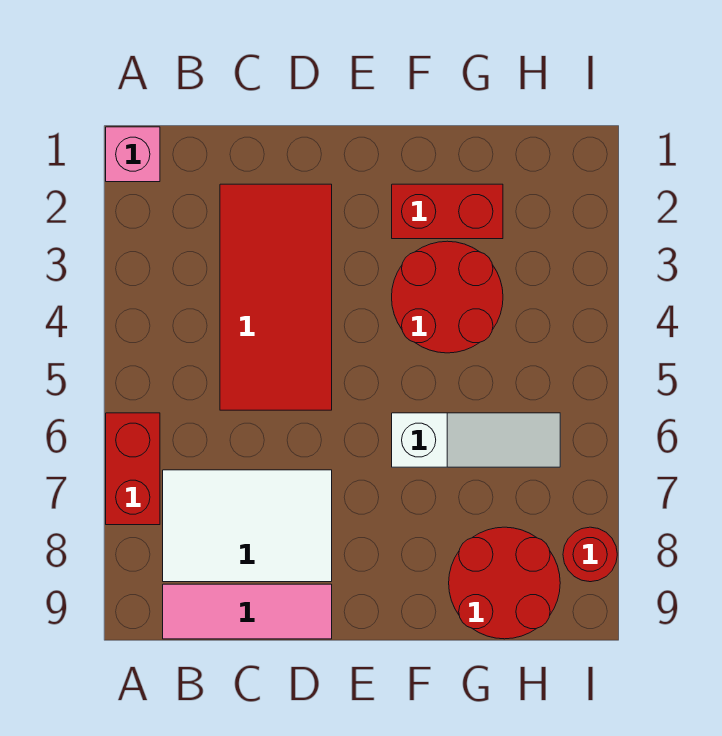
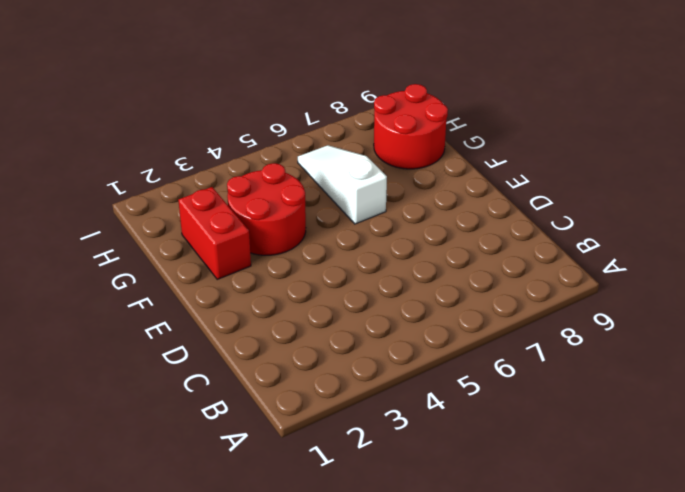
none -> pink 1x1 brick [106,127,160,182]
none -> red 1x2 brick [106,413,160,525]

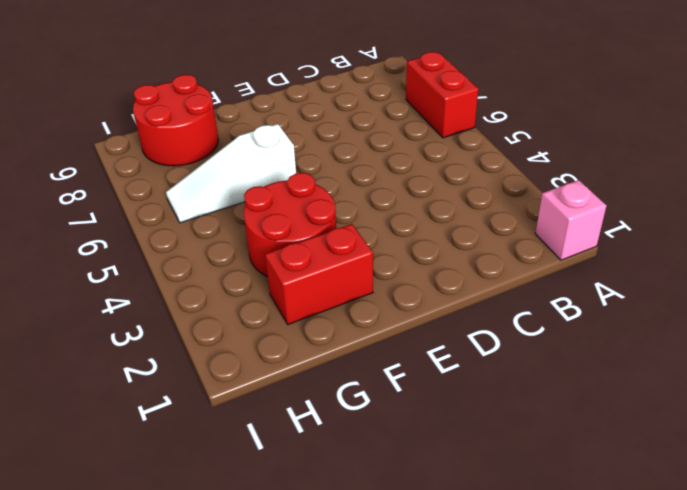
none -> white 2x3 tile [163,470,332,582]
none -> pink 1x3 tile [163,584,332,639]

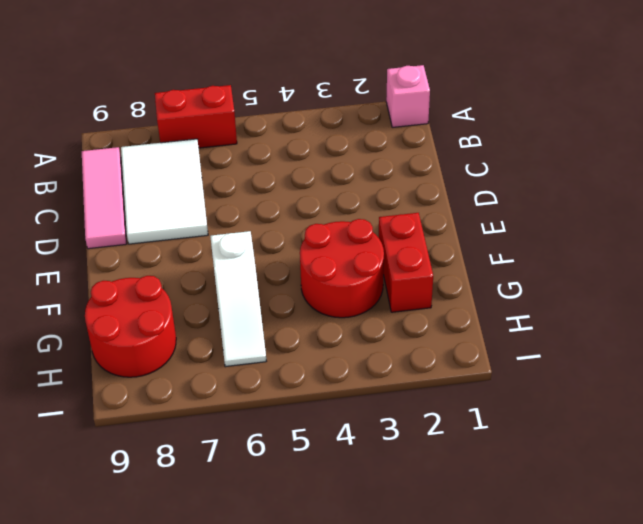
none -> red 2x4 tile [220,184,332,410]
none -> red 1x1 round brick [563,527,617,582]

